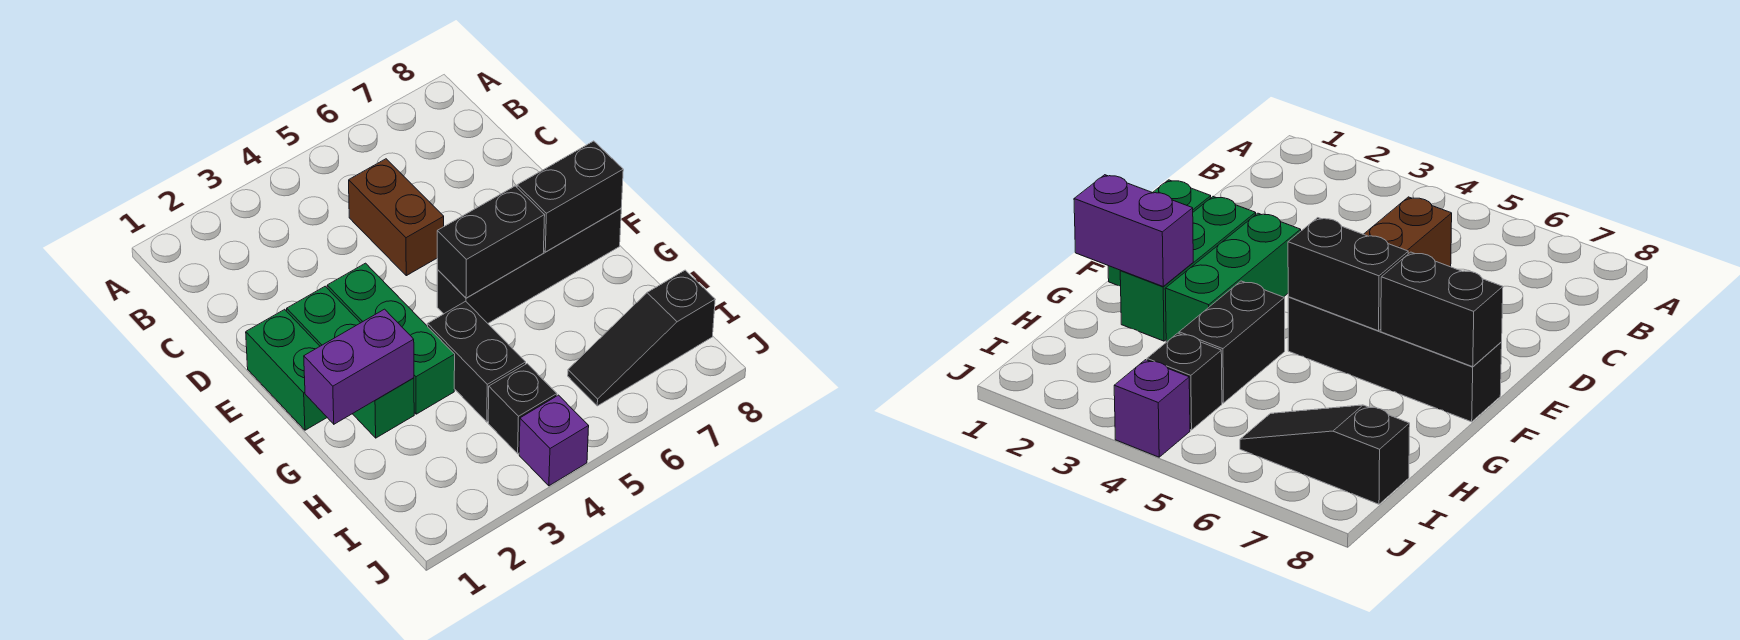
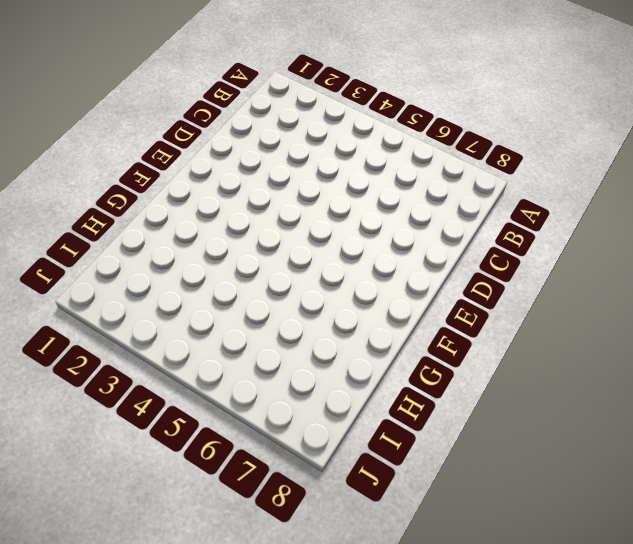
none -> brown 1x2 brick [349,159,444,276]
none -> green 1x2 brick [246,309,327,430]
none -> green 1x3 brick [287,286,414,438]

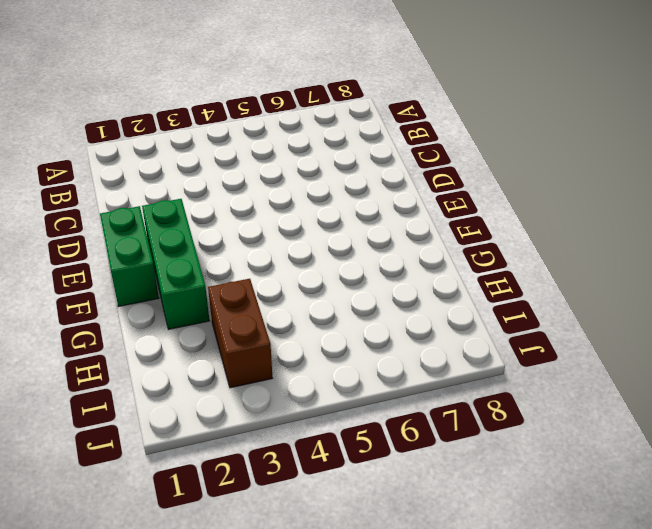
brown 1x2 brick [208,279,272,388] -> brown 1x2 brick moved to [349,159,444,276]
none -> green 1x3 brick [327,263,455,414]
none -> black 1x4 brick [437,209,621,323]
none -> black 1x2 brick [427,301,526,422]

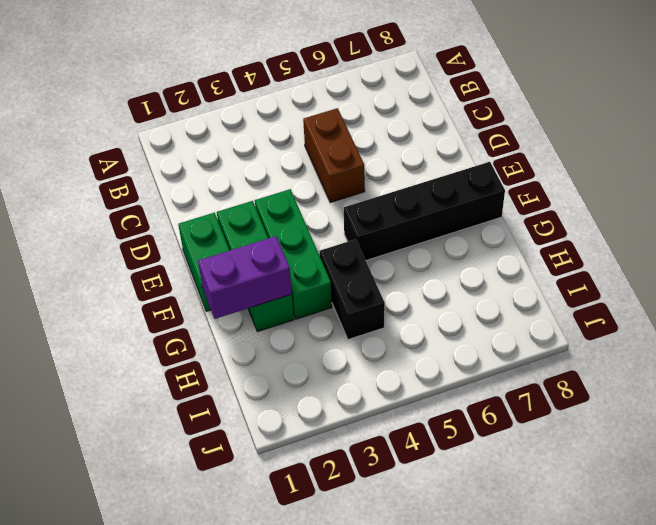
none -> black 1x1 brick [488,364,557,454]
none -> black 1x3 slope [568,270,715,406]
none -> purple 1x1 brick [519,395,589,486]

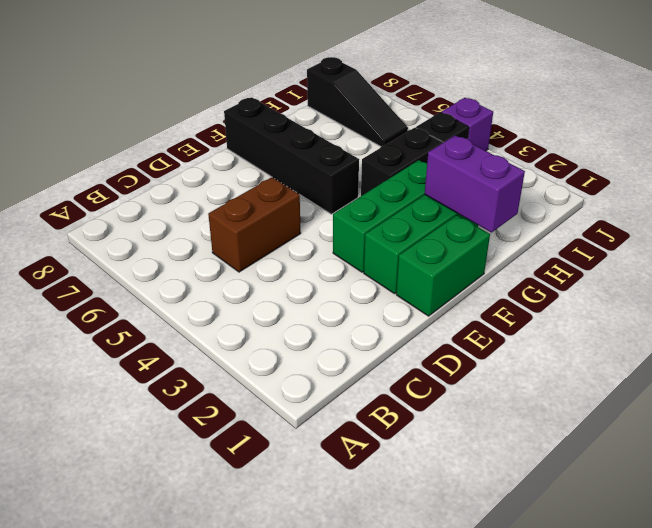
none -> black 1x2 brick [437,186,545,298]
none -> black 1x2 brick [517,141,623,252]

